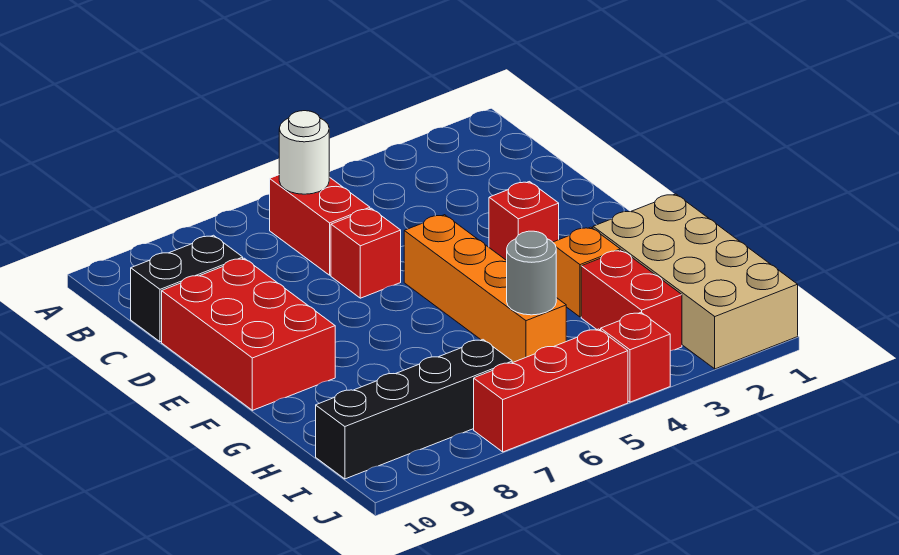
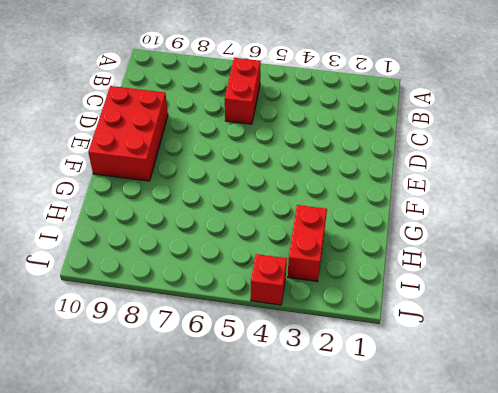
none -> black 1x2 brick [131,235,243,342]
none -> red 1x1 brick [331,208,401,298]
none -> red 1x1 brick [489,182,559,261]

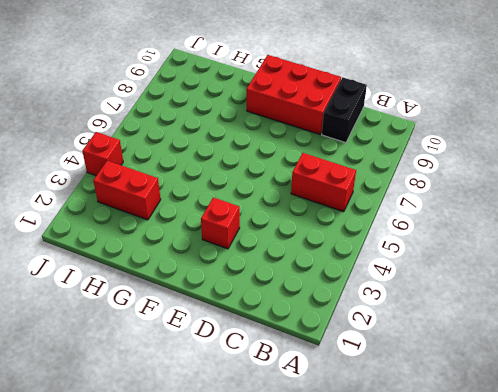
none -> red 1x1 brick [331,208,401,298]
none -> orange 1x4 brick [404,215,566,363]
none -> tan 2x4 brick [593,194,798,369]

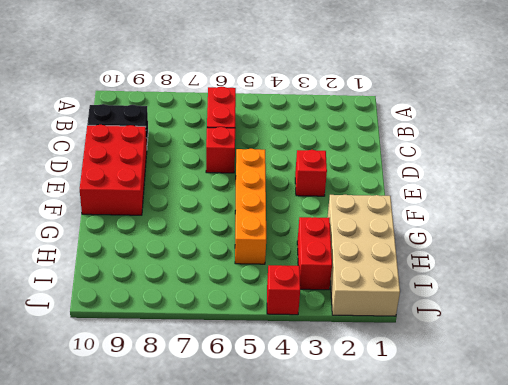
none -> orange 1x1 brick [553,227,620,317]
none -> black 1x4 brick [316,340,512,479]
none -> red 1x3 brick [474,329,628,452]

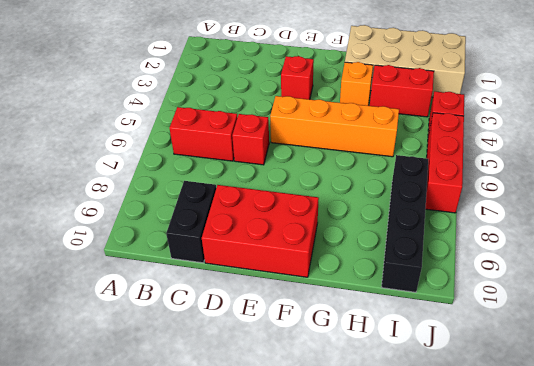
none -> white 1x1 round brick [279,111,329,194]
none -> grey 1x1 round brick [507,231,556,315]

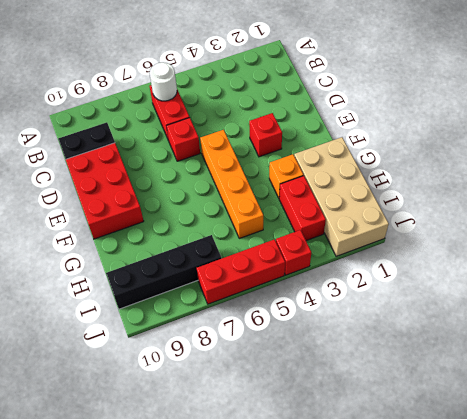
none -> grey 1x1 round brick [507,231,556,315]

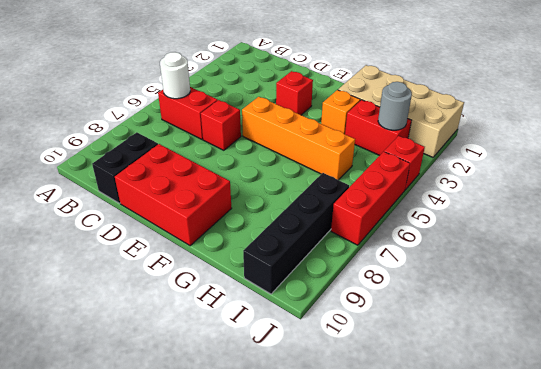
grey 1x1 round brick [378,82,412,130] -> grey 1x1 round brick moved to [507,231,556,315]

